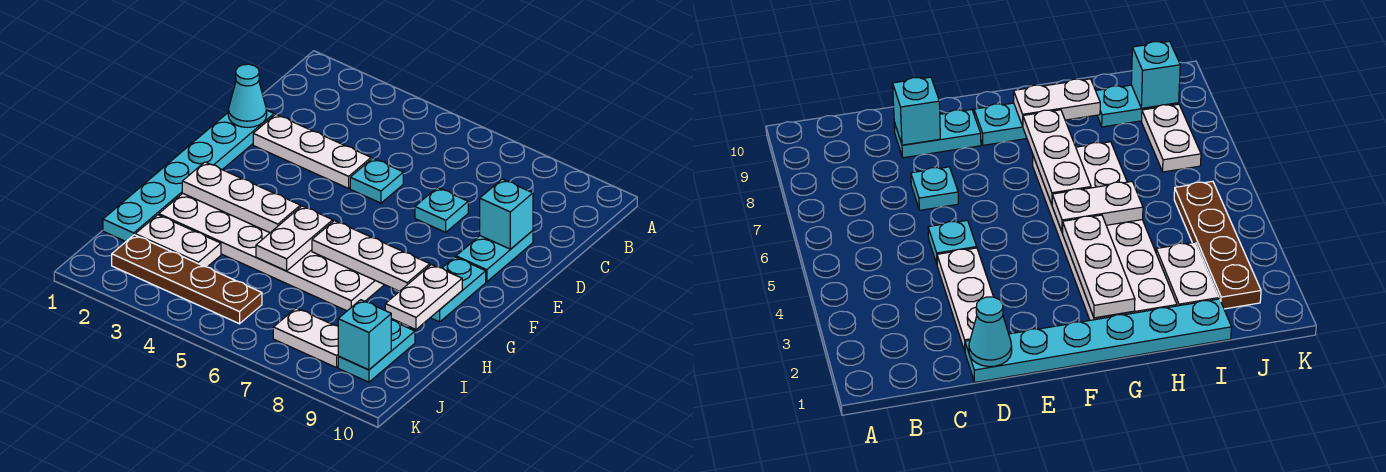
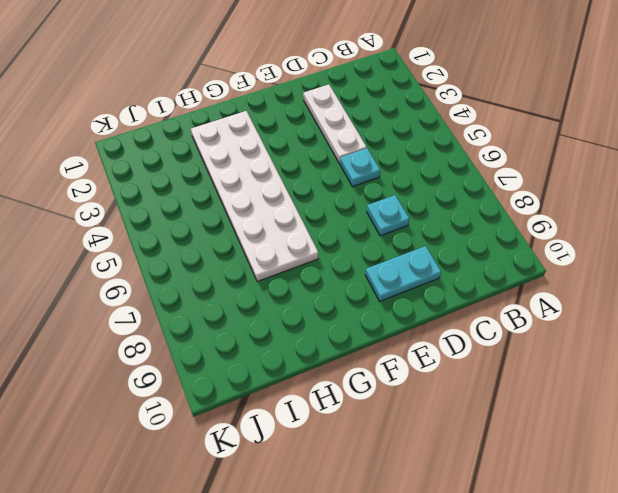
none -> cyan 1x6 plate [103,110,274,241]
none -> cyan 1x2 plate [430,257,486,322]
none -> white 1x2 plate [135,215,221,267]

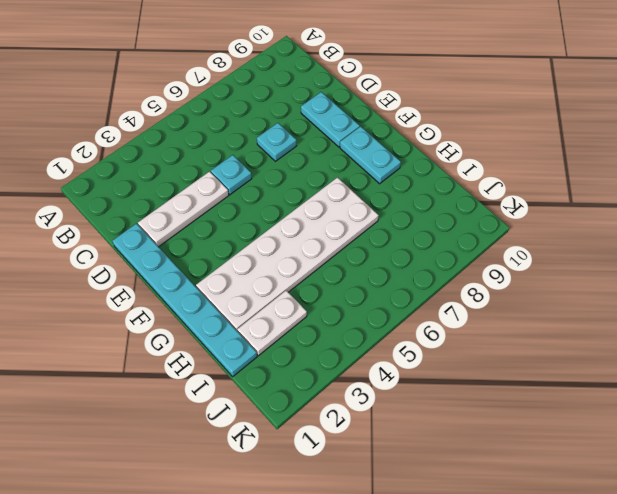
none -> cyan 1x2 plate [338,320,415,382]
none -> brown 1x4 plate [112,235,262,324]
none -> white 1x2 plate [273,308,338,368]

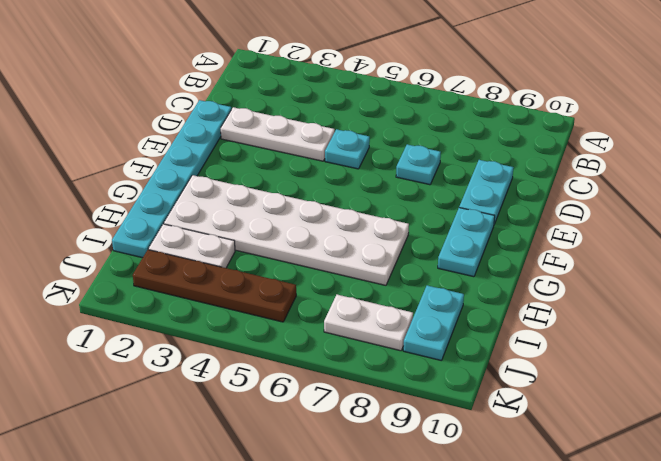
none -> cyan 1x1 cone [228,64,267,127]
none -> cyan 1x1 brick [480,179,533,249]
none -> white 1x3 plate [182,162,300,233]

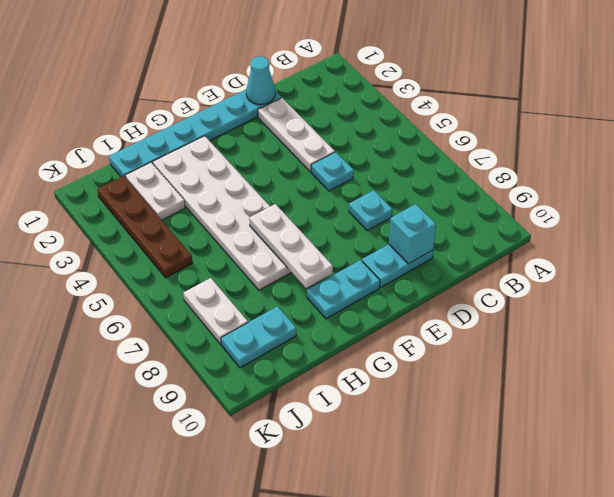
none -> white 1x3 plate [182,162,300,233]
none -> white 1x2 plate [256,206,333,271]
none -> white 1x2 plate [385,265,462,329]

